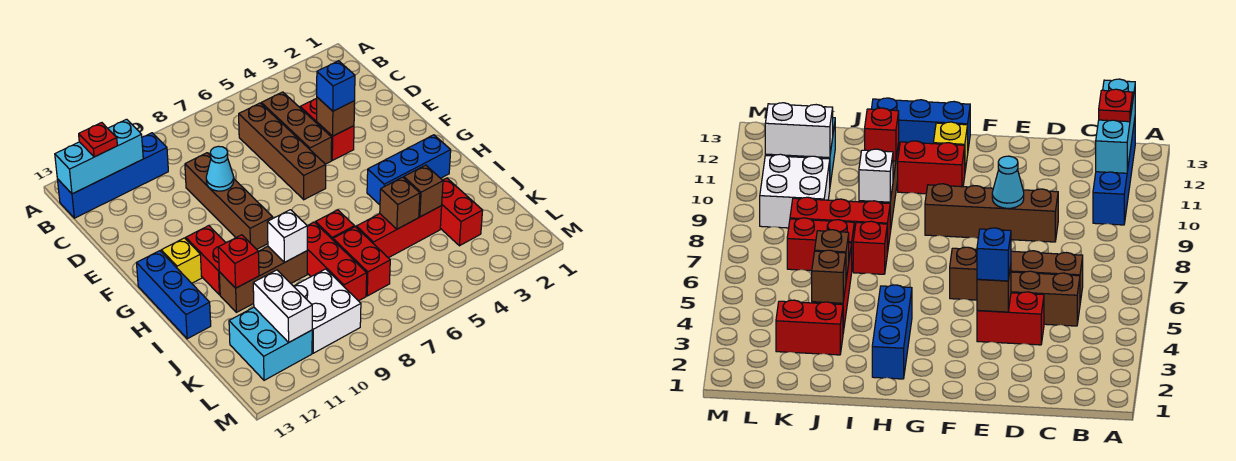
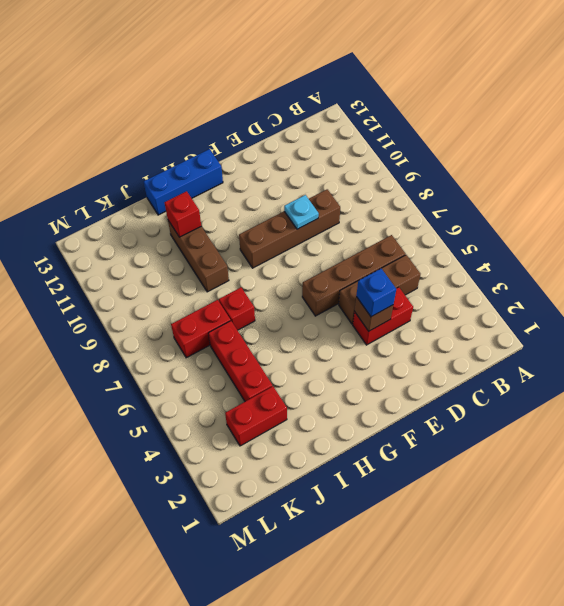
cyan 1x1 plate [284,195,319,229] -> cyan 1x1 cone [206,146,234,191]
none -> blue 1x4 brick [57,133,168,218]
none -> red 1x2 brick [186,226,226,295]
none -> yellow 1x1 brick [161,238,202,283]

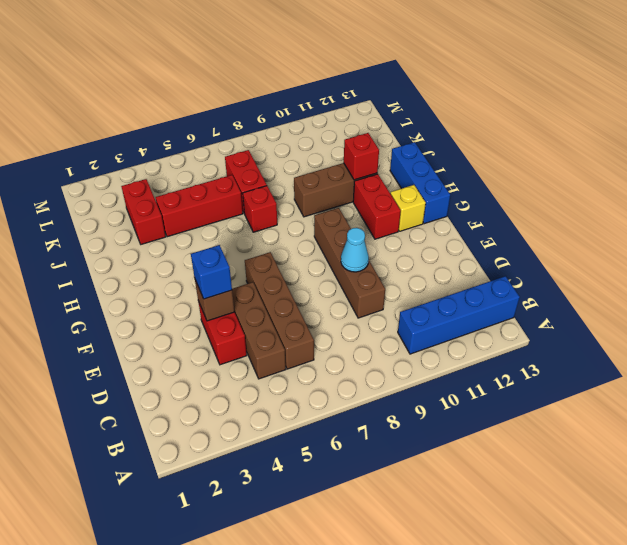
none -> blue 1x3 brick [367,135,451,205]
none -> red 1x3 brick [307,222,367,301]
none -> white 2x2 brick [294,269,361,353]

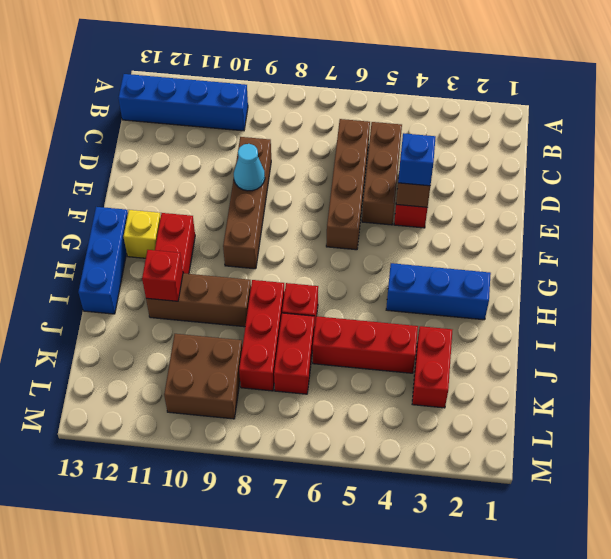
brown 2x2 brick [164,334,242,419] -> white 2x2 brick [294,269,361,353]
none -> cyan 2x2 brick [229,307,312,380]
none -> cyan 1x3 brick [55,119,143,194]
none -> white 1x1 brick [267,210,307,262]

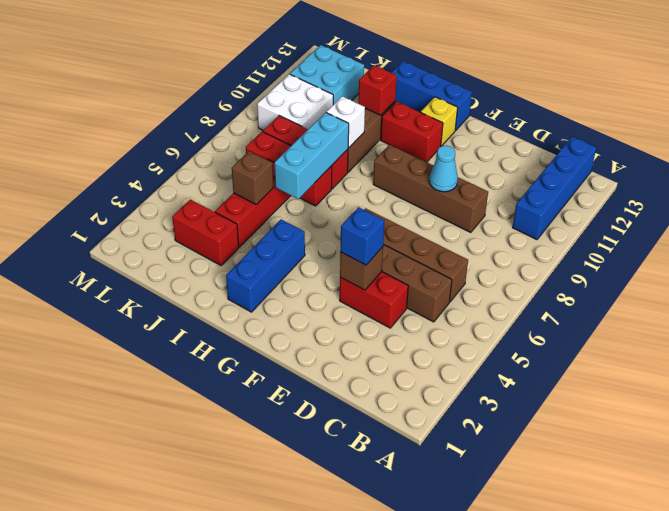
cyan 1x3 brick [274,112,349,199] -> cyan 1x3 brick moved to [55,119,143,194]
none -> brown 1x1 brick [404,165,443,217]
none -> white 1x2 brick [253,270,312,343]
none -> red 1x1 plate [79,123,117,157]

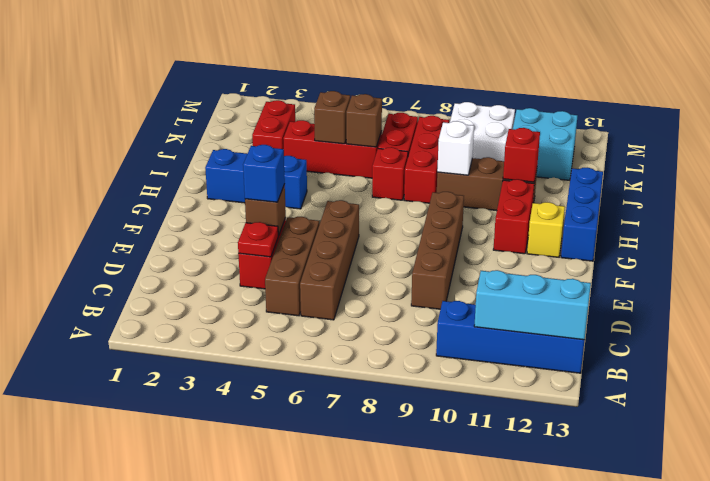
red 1x1 plate [238,222,278,257] -> red 1x1 plate moved to [79,123,117,157]
brown 1x1 brick [346,94,382,147] -> brown 1x1 brick moved to [404,165,443,217]
none -> cyan 1x1 cone [206,146,234,191]
none -> white 1x2 brick [253,270,312,343]

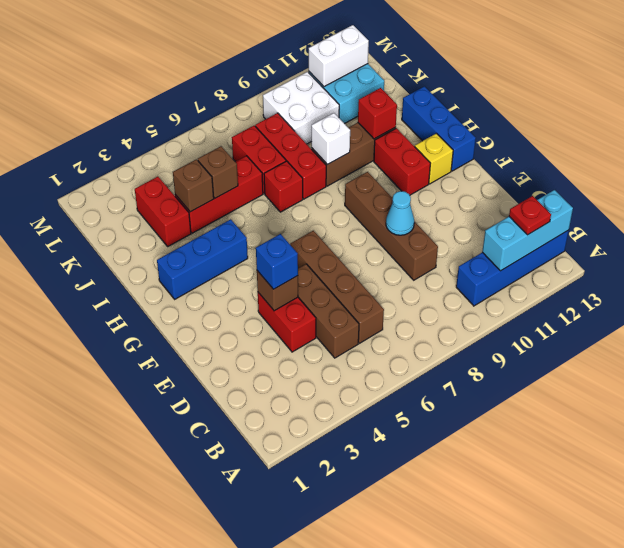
white 1x2 brick [309,25,369,87] -> white 1x2 brick turned to [253,270,312,343]

